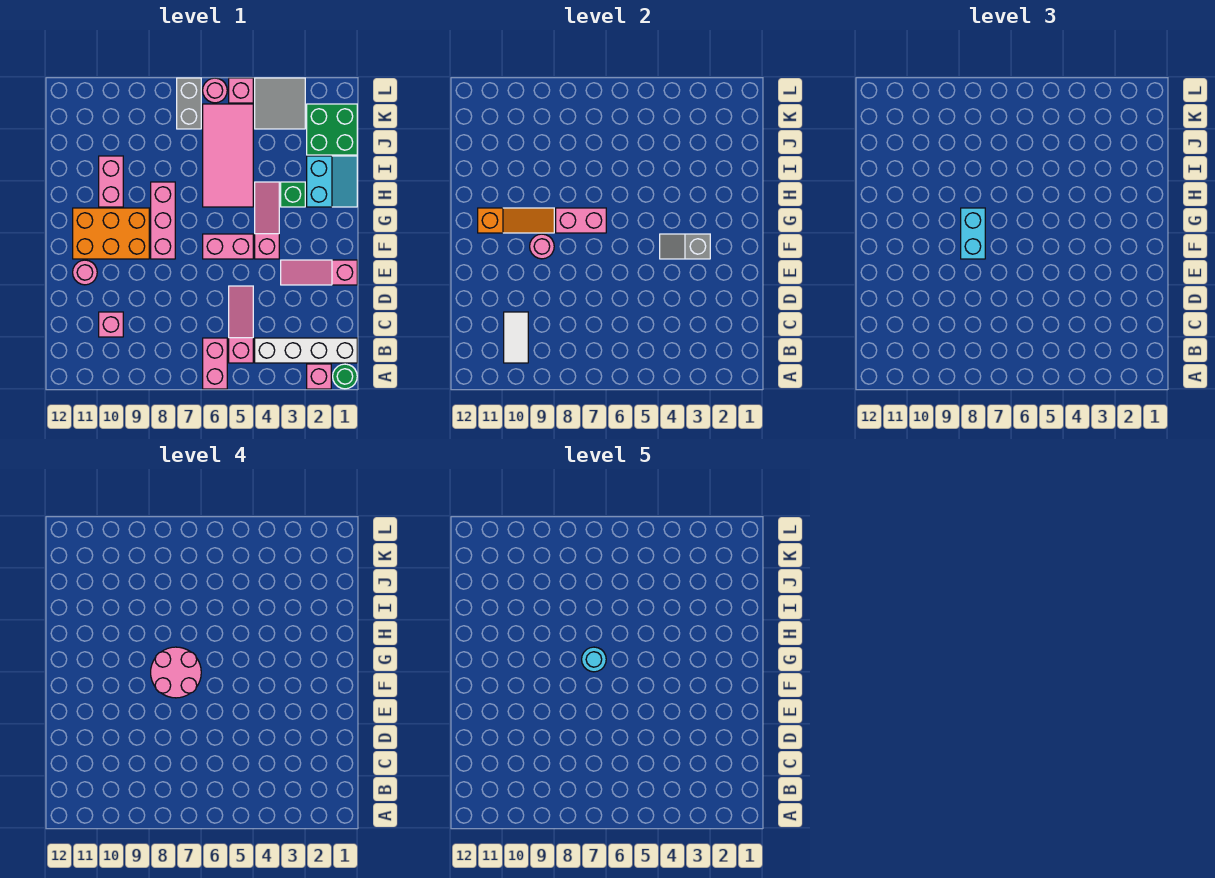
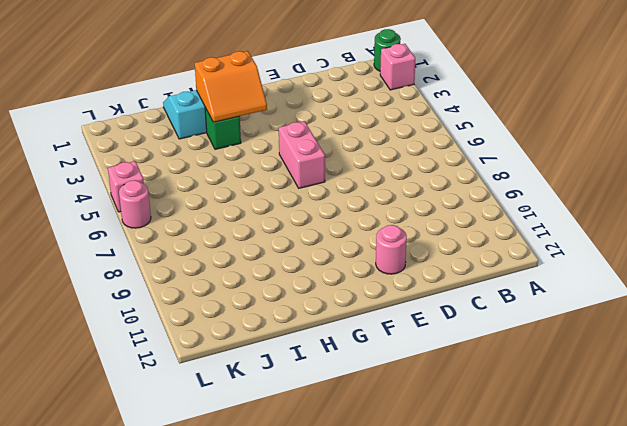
orange 2x2 slope [195,51,267,122] -> none
none -> pink 1x2 brick [203,338,227,389]
none -> white 1x4 brick [255,338,357,363]
none -> pink 1x3 slope [229,286,253,363]

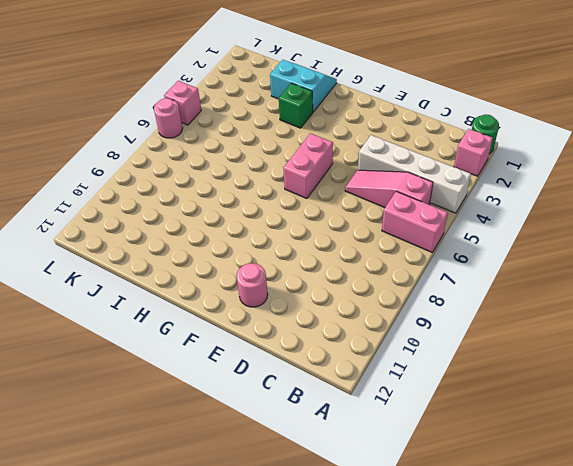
white 1x4 brick [358,135,471,213] -> white 1x4 brick turned to [255,338,357,363]
none -> pink 1x1 brick [99,312,123,337]
none -> pink 1x3 slope [281,260,357,285]
none -> pink 1x3 slope [255,182,279,259]

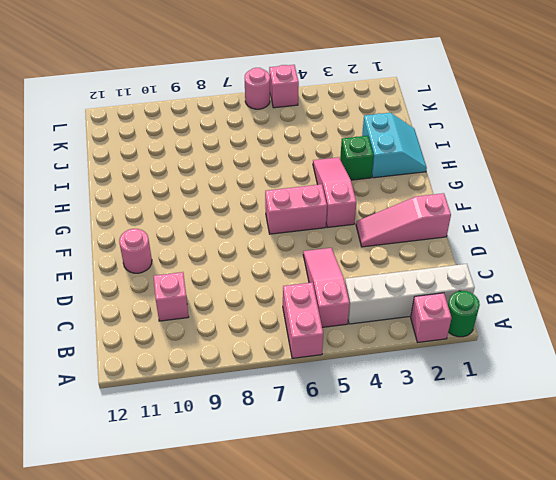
none -> pink 1x3 brick [151,182,175,259]
none -> orange 2x3 brick [73,208,149,259]
none -> pink 2x4 tile [203,104,253,207]

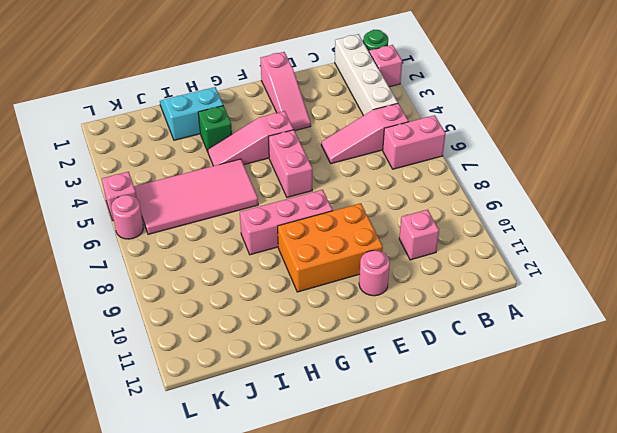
orange 2x3 brick [278,203,383,292] -> orange 2x3 brick turned to [73,208,149,259]
none -> pink 1x2 brick [99,156,123,207]
none -> green 2x2 brick [307,104,357,155]
none -> grey 2x2 tile [255,78,305,129]

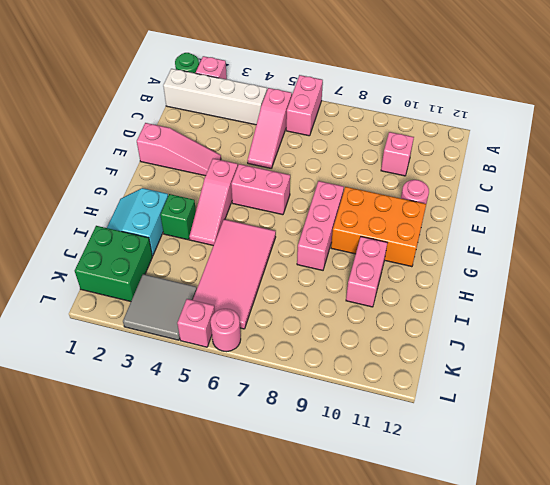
none -> grey 1x2 brick [177,78,201,129]
none -> white 1x2 tile [504,312,528,363]
none -> grey 1x2 slope [660,234,710,259]

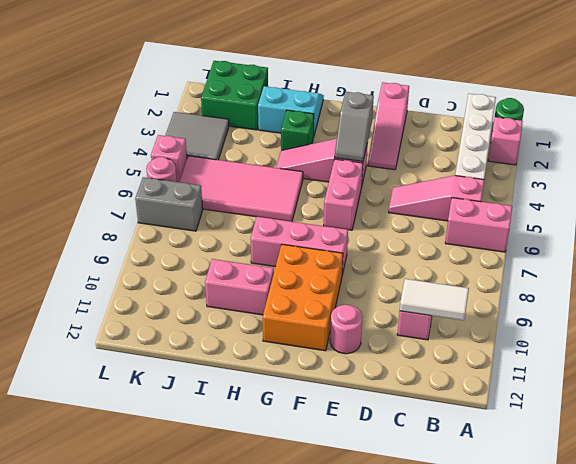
none -> pink 1x1 round brick [530,234,554,259]
none -> pink 1x2 brick [556,208,606,233]
none -> orange 1x3 slope [478,208,554,233]

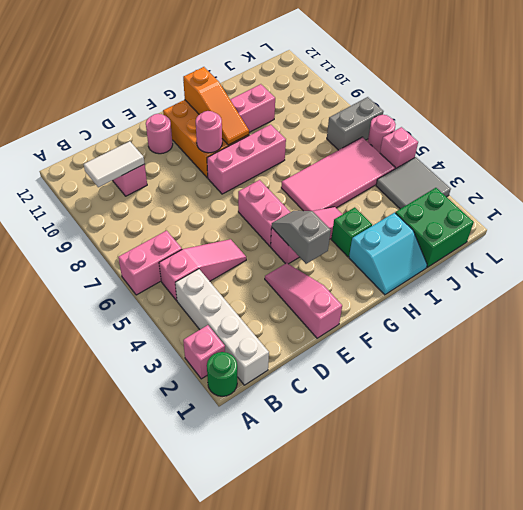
none -> pink 1x2 brick [556,208,606,233]
none -> cyan 1x2 brick [961,208,985,259]
none -> pink 2x2 round brick [151,647,201,698]

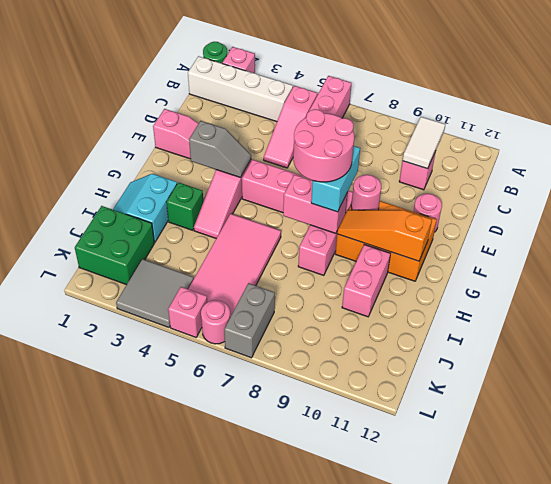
none -> cyan 1x1 round brick [582,647,606,672]

